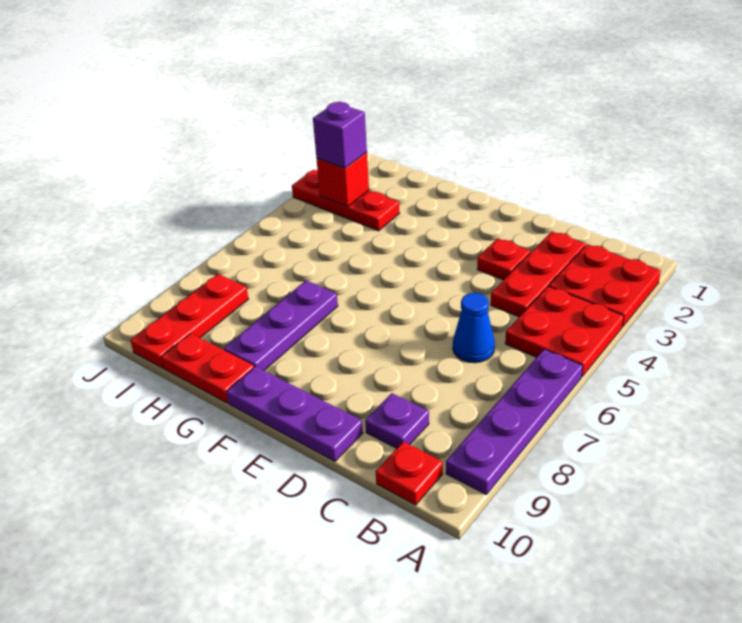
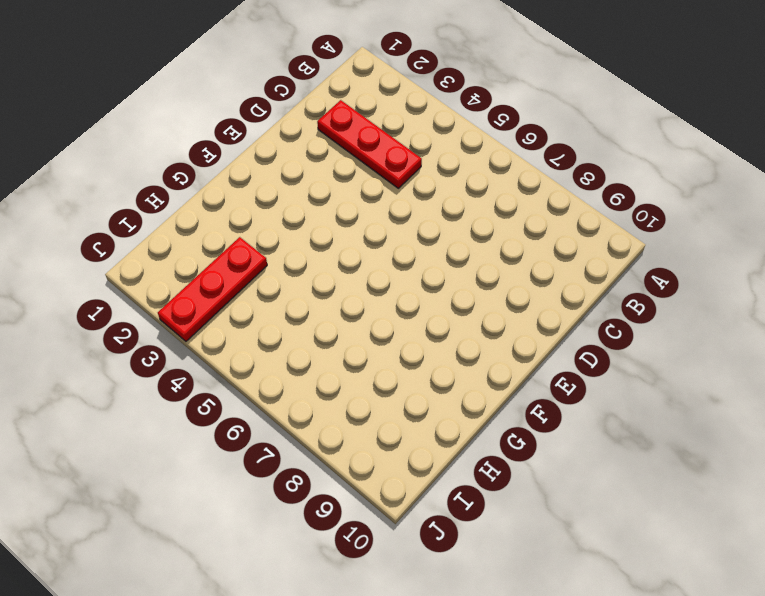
none -> red 2x2 plate [549,244,661,327]
none -> red 2x2 plate [505,286,624,377]
none -> purple 1x4 plate [446,349,583,495]

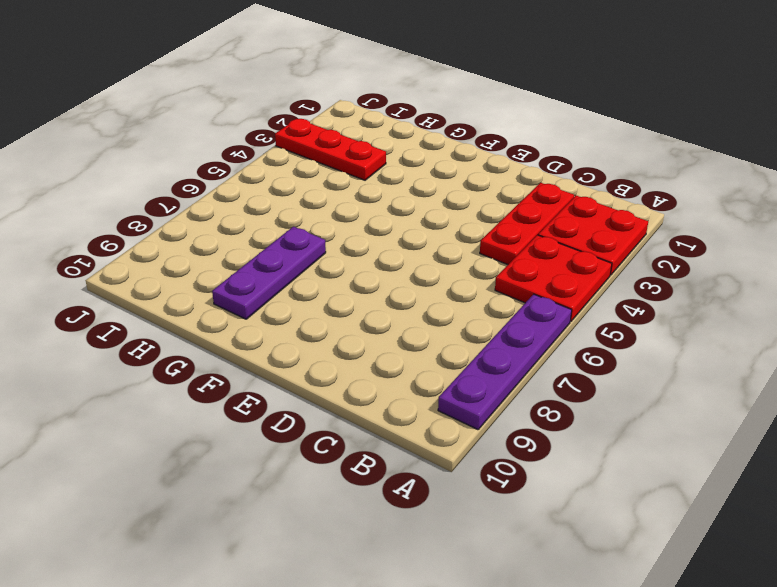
none -> red 1x1 plate [376,442,443,505]
none -> blue 1x1 cone [453,293,495,363]
none -> purple 1x1 plate [365,393,429,448]

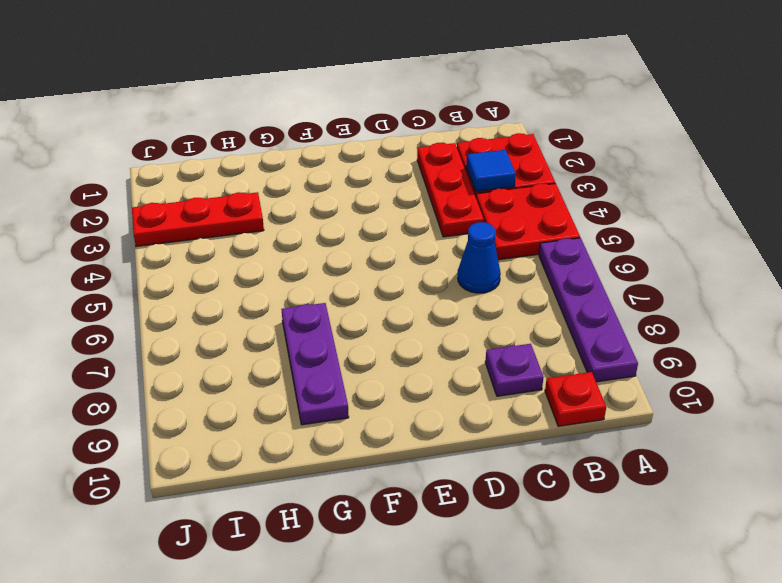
blue 1x1 tile [466,150,516,191] -> none
none -> red 1x1 plate [477,238,530,280]
none -> purple 1x3 plate [226,366,363,461]
none -> red 1x2 plate [161,333,254,403]

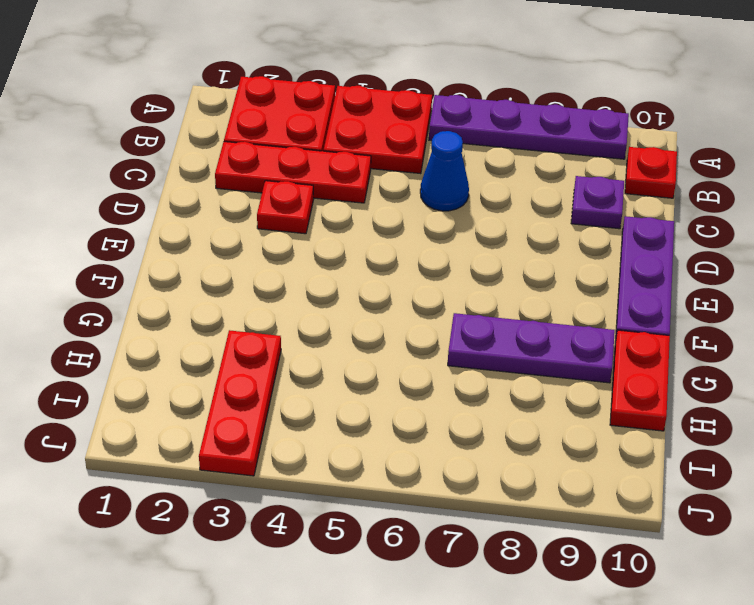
none -> red 1x3 plate [130,274,248,368]
none -> red 1x1 brick [317,152,369,207]
none -> purple 1x1 brick [313,102,367,168]

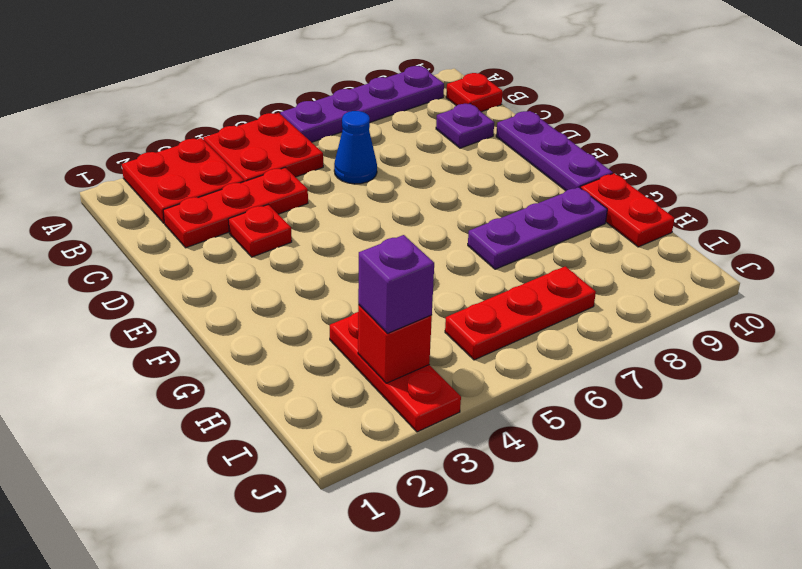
red 1x3 plate [445,266,596,360] -> red 1x3 plate moved to [130,274,248,368]

